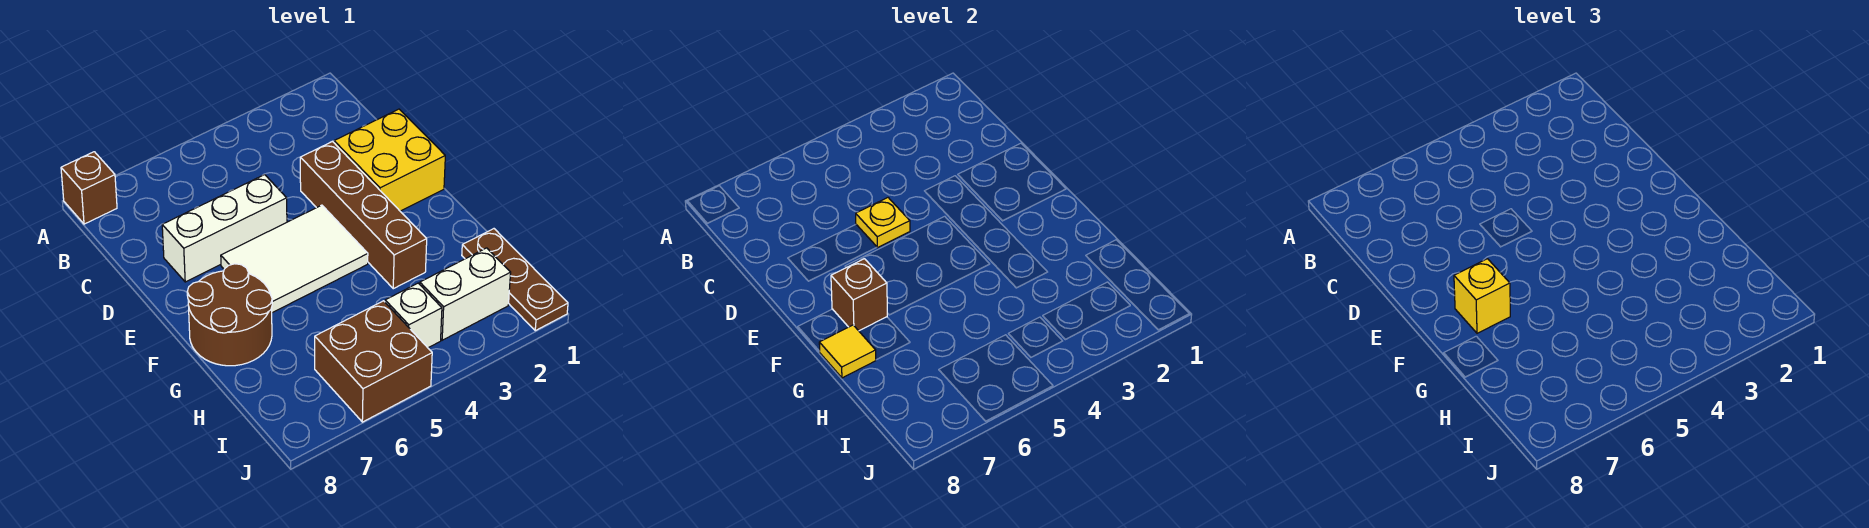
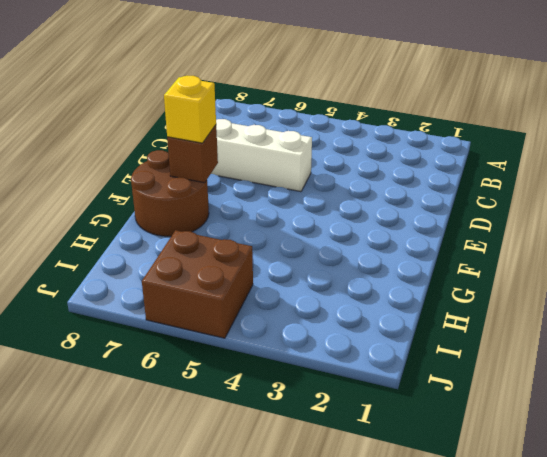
none -> brown 1x1 brick [61,152,117,224]
none -> yellow 2x2 brick [334,109,445,211]
none -> brown 1x4 brick [300,141,427,289]

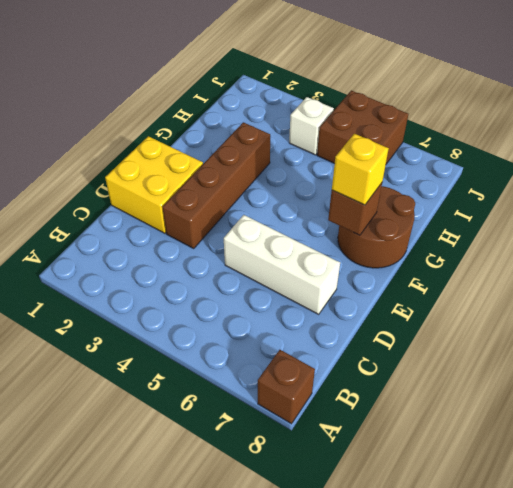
none -> white 2x3 tile [221,205,368,313]
none -> brown 1x3 plate [462,229,568,331]
none -> white 1x2 brick [420,248,511,340]

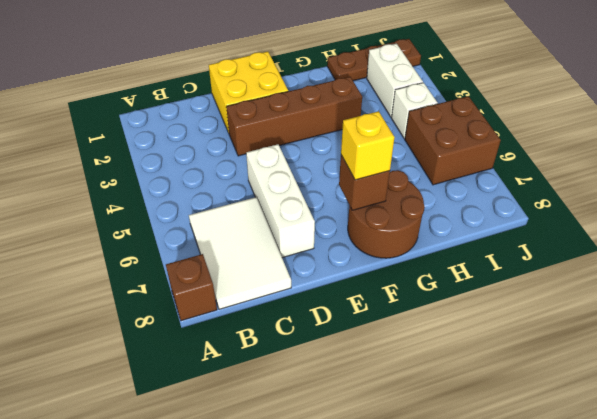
white 2x3 tile [189,197,291,309] -> white 2x3 tile moved to [221,205,368,313]
none -> yellow 1x1 plate [856,198,910,248]
none -> yellow 1x1 tile [819,325,876,378]

